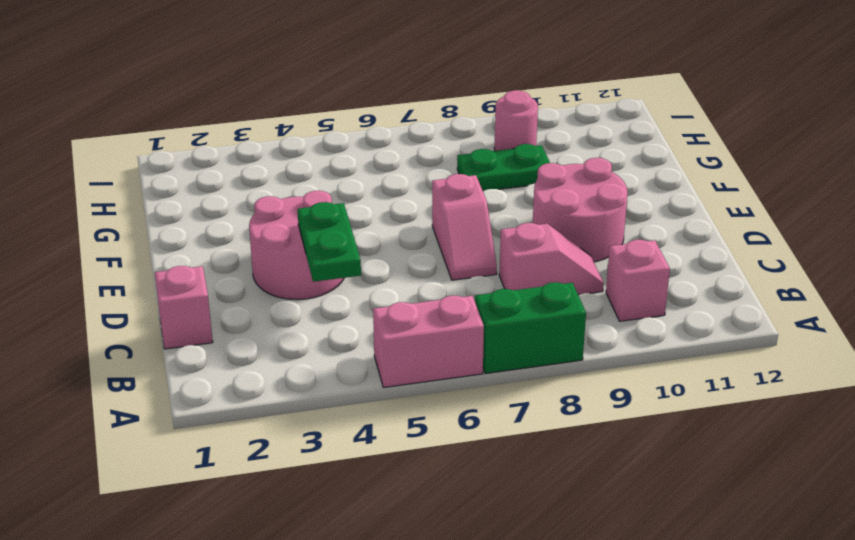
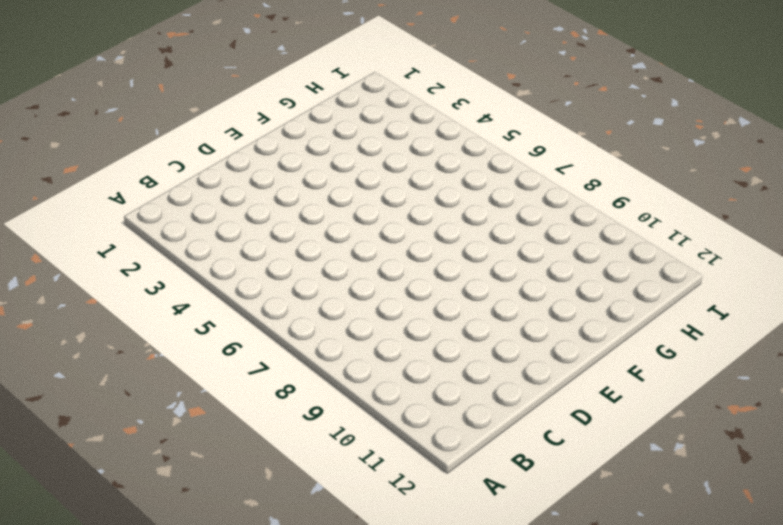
none -> pink 1x2 brick [373,296,484,388]
none -> green 1x2 brick [475,282,586,373]

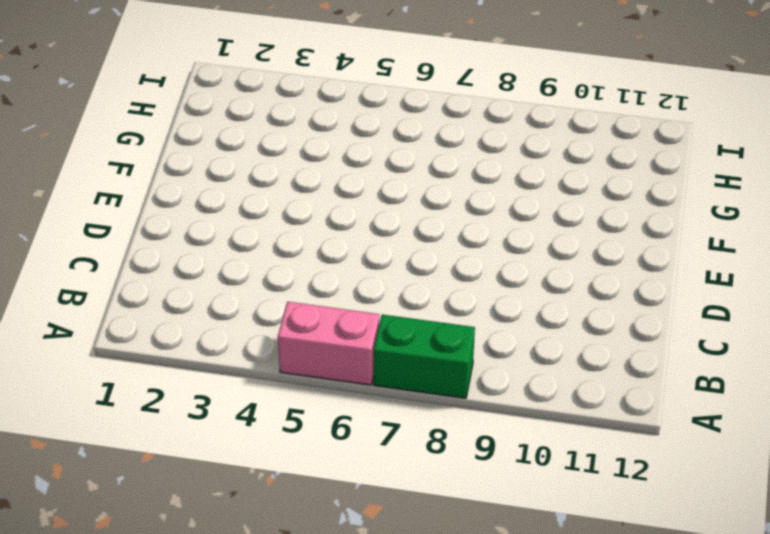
none -> pink 1x1 brick [606,240,670,321]
none -> pink 1x1 brick [155,266,213,349]

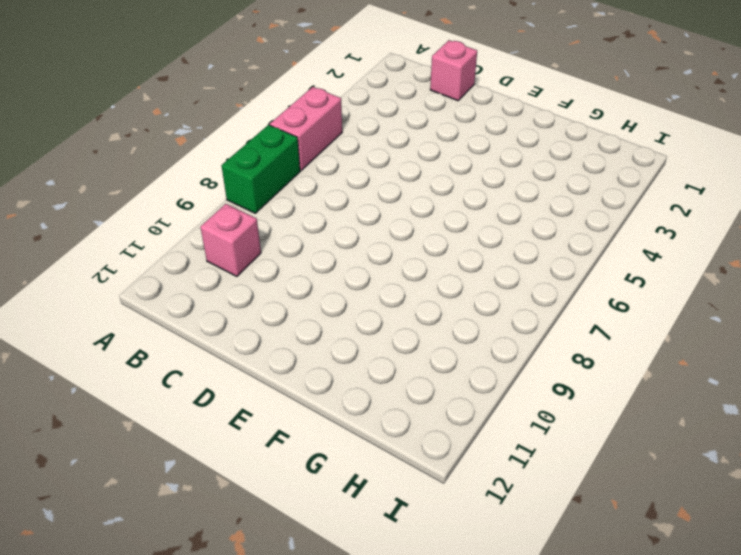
none -> pink 1x2 slope [499,223,604,295]
none -> pink 2x2 round brick [249,191,344,299]

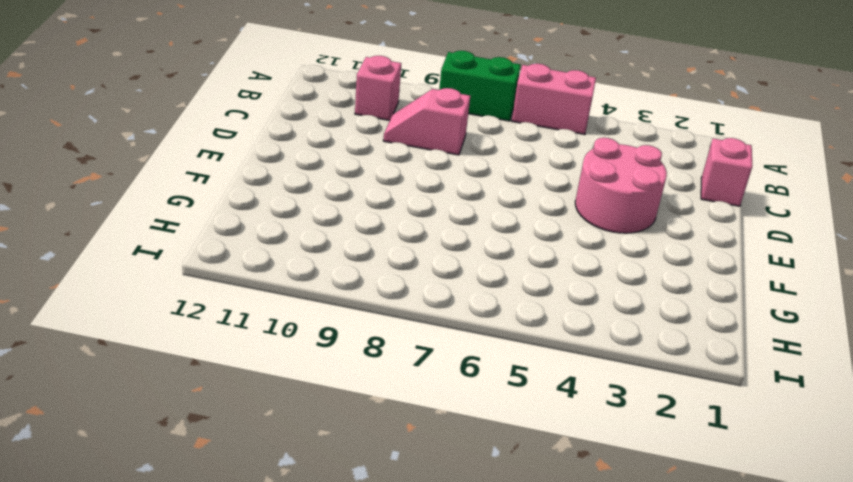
none -> pink 1x2 slope [432,174,497,280]
none -> pink 2x2 round brick [533,158,628,262]

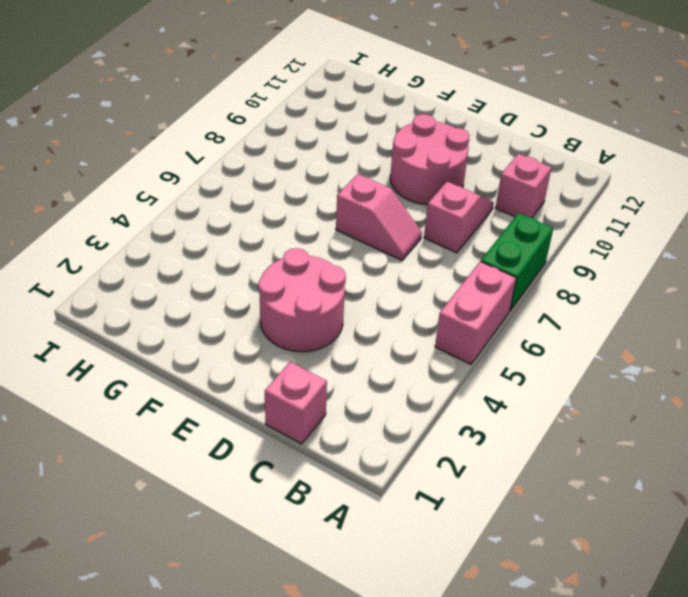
none -> green 1x2 plate [457,144,550,191]
none -> pink 1x1 round brick [494,90,538,151]

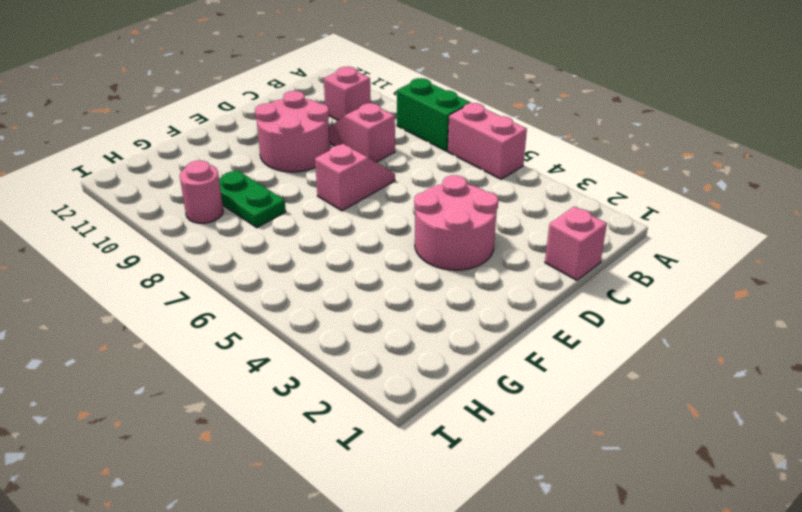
none -> green 1x2 plate [298,202,361,282]

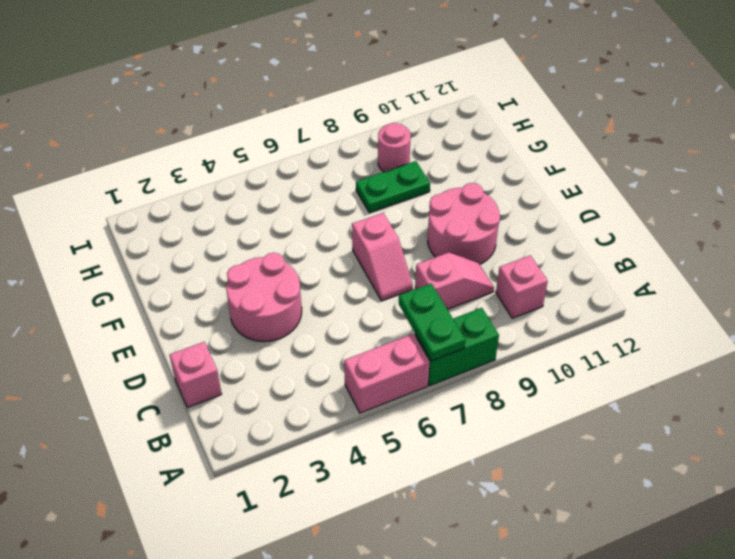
green 1x2 plate [399,283,466,361] -> green 1x2 plate moved to [298,202,361,282]

